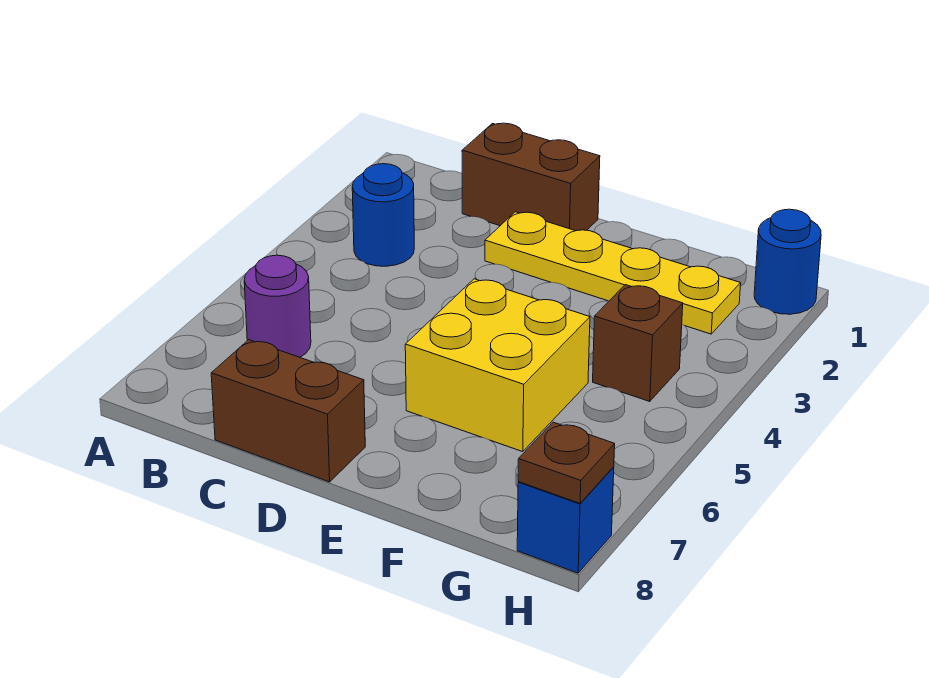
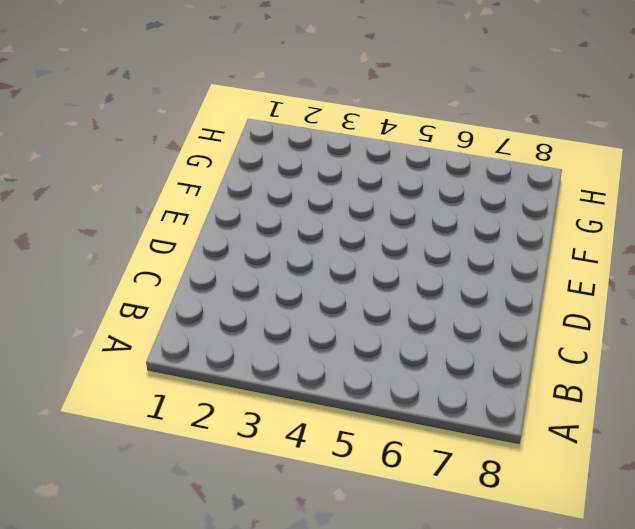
none -> blue 1x1 round brick [352,164,414,266]
none -> purple 1x1 round brick [244,255,311,357]

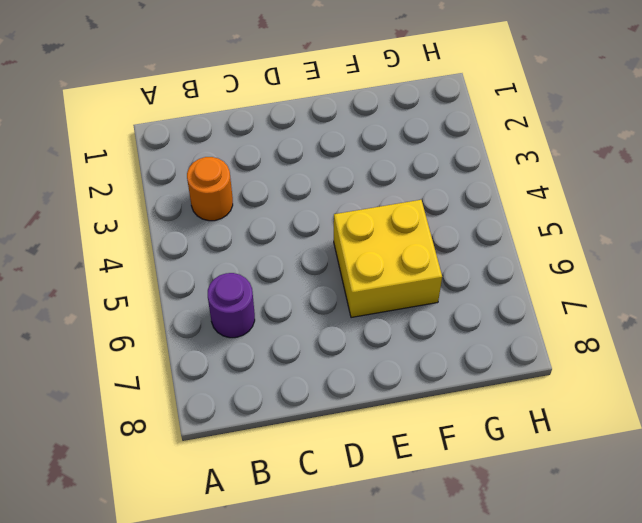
orange 1x1 round brick [187,157,233,221] -> blue 1x1 round brick [352,164,414,266]
none -> brown 1x2 brick [462,123,600,231]
none -> brown 1x2 brick [211,340,365,482]

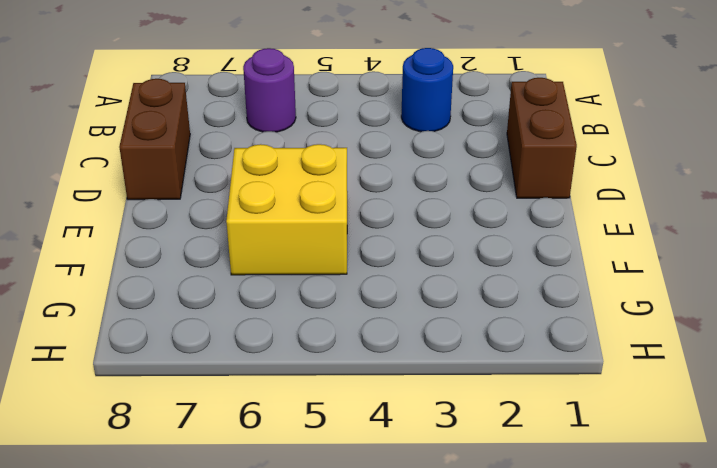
none -> yellow 1x4 plate [485,212,741,334]
none -> brown 1x1 brick [593,285,683,401]

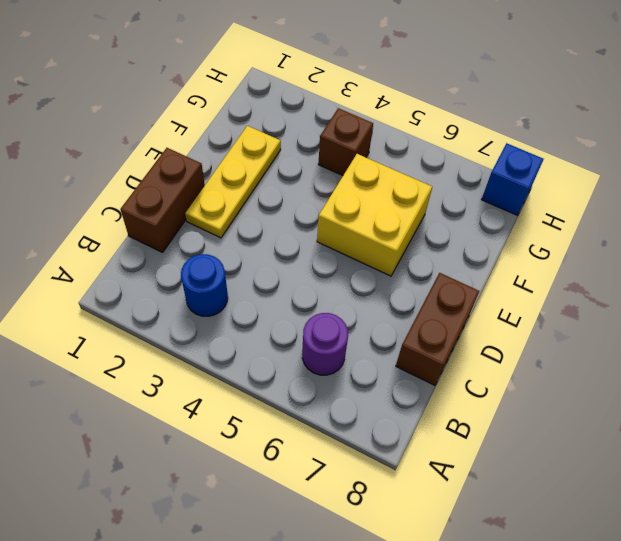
yellow 1x3 plate [185,126,281,238] -> yellow 1x4 plate [485,212,741,334]
none -> blue 1x1 round brick [754,209,821,314]
none -> brown 1x1 plate [518,422,615,503]

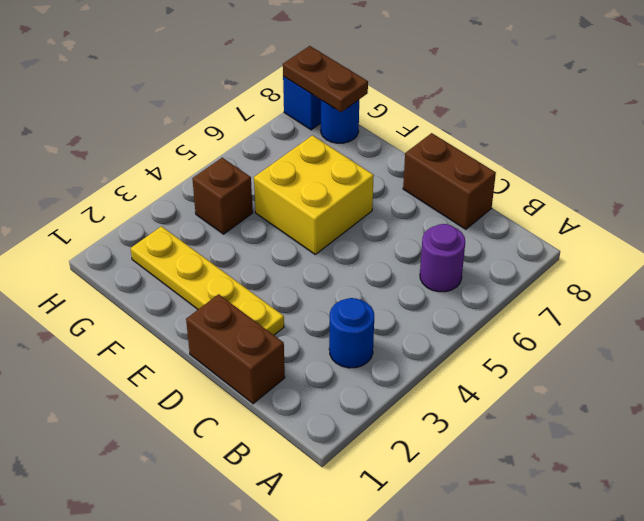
blue 1x1 round brick [321,100,359,143] -> blue 1x1 round brick moved to [754,209,821,314]
brown 1x2 plate [283,46,368,112] -> brown 1x1 plate [518,422,615,503]

